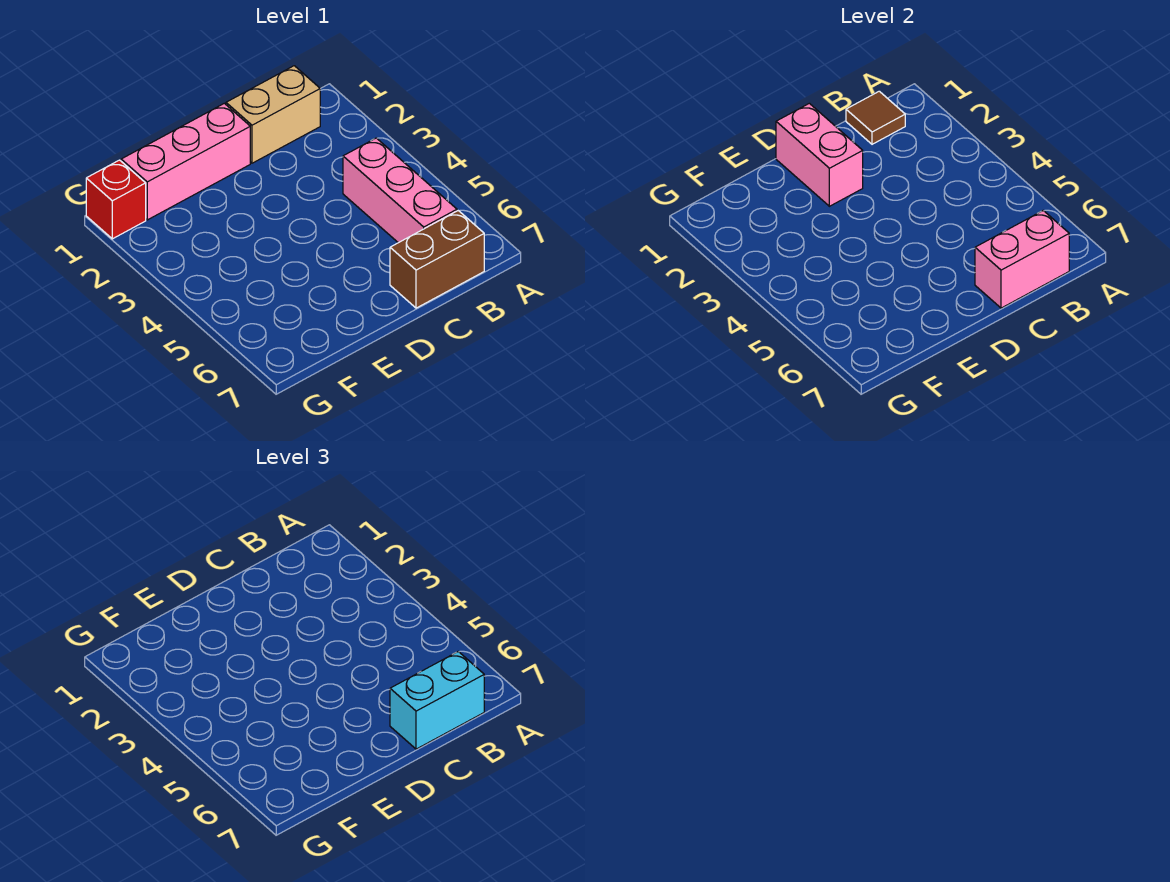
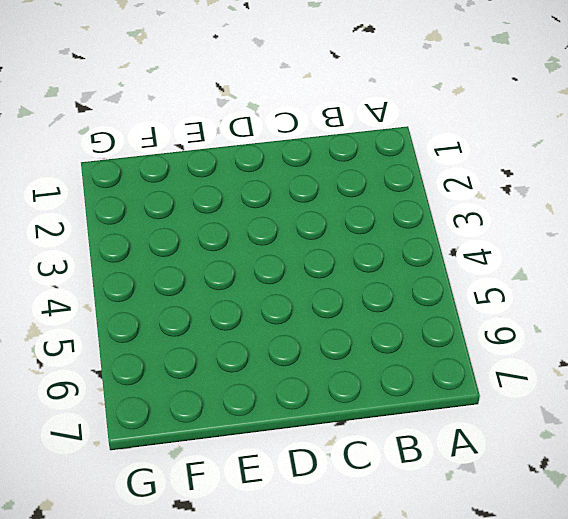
none -> tan 1x2 brick [226,66,320,163]
none -> pink 1x3 brick [343,138,457,243]

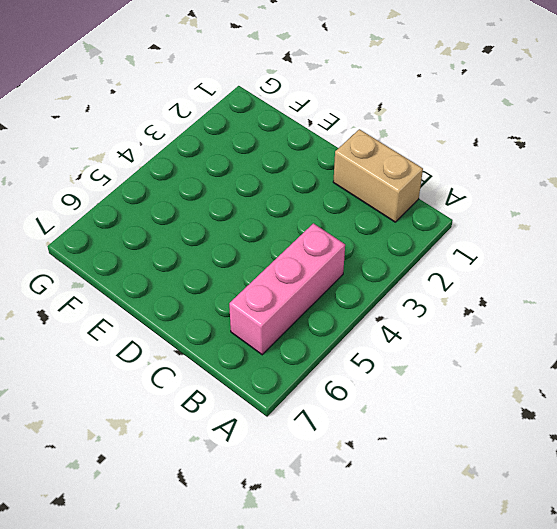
none -> brown 1x2 brick [390,211,484,308]
none -> pink 1x3 brick [121,103,250,220]

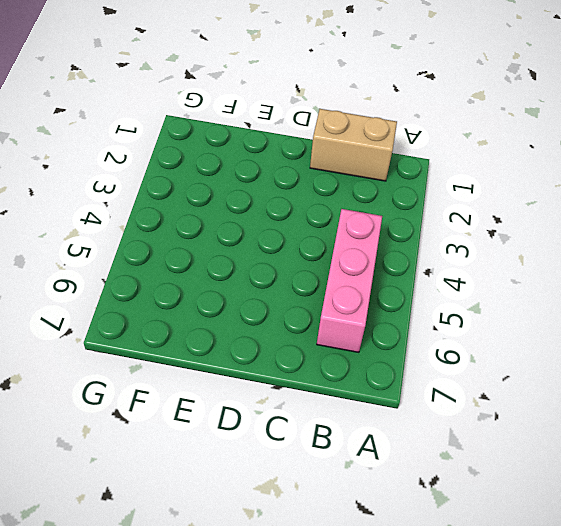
none -> brown 1x2 brick [390,211,484,308]
none -> pink 1x3 brick [121,103,250,220]

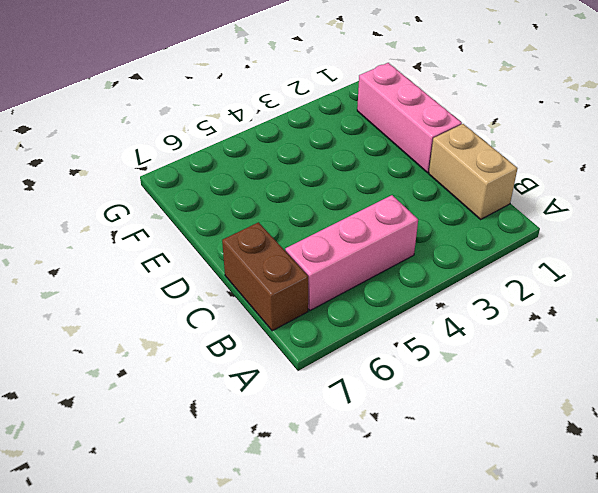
none -> red 1x1 brick [86,160,146,239]
none -> brown 1x1 tile [846,91,905,144]

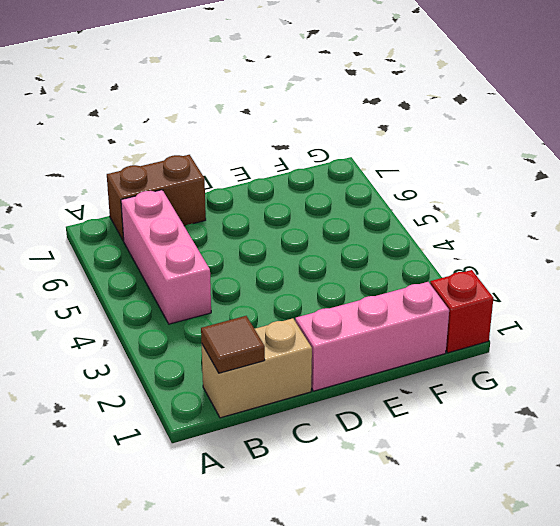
none -> pink 1x2 brick [975,211,1069,308]
none -> pink 1x2 brick [776,103,863,206]

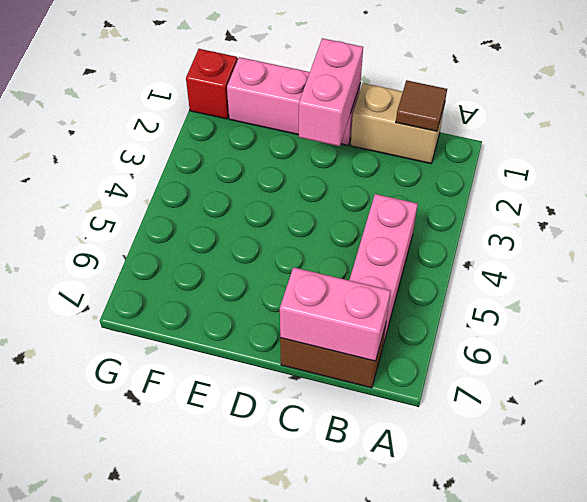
none -> cyan 1x2 brick [390,652,484,749]

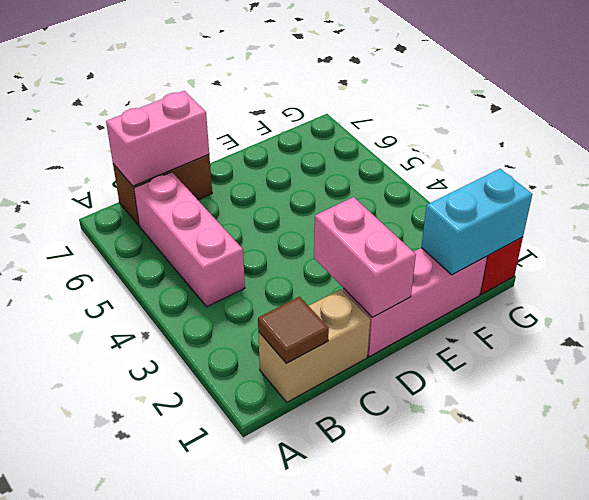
cyan 1x2 brick [421,169,532,275] -> cyan 1x2 brick moved to [390,652,484,749]

